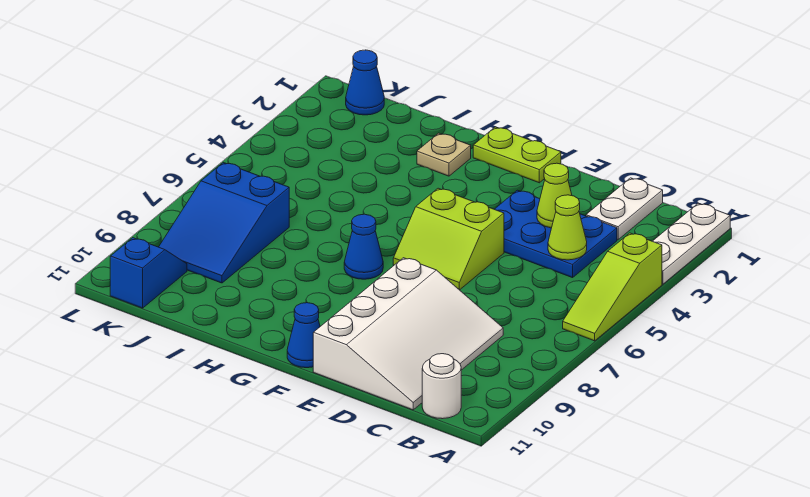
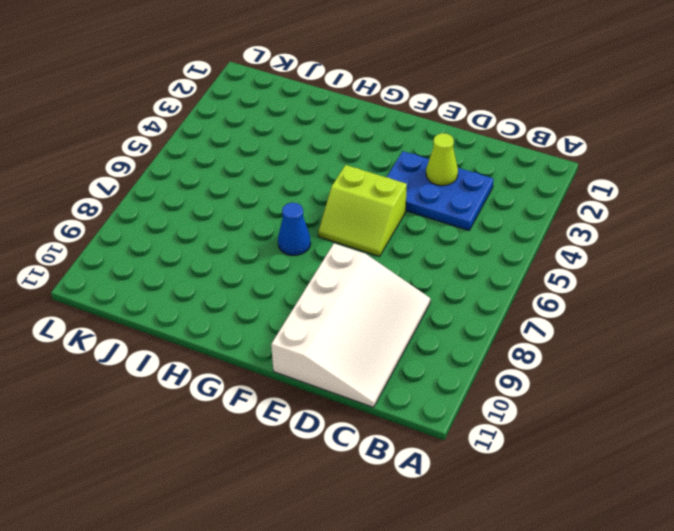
none -> white 1x3 plate [653,203,730,284]
none -> lime 1x3 slope [563,233,662,341]
none -> white 1x1 round brick [422,354,461,419]

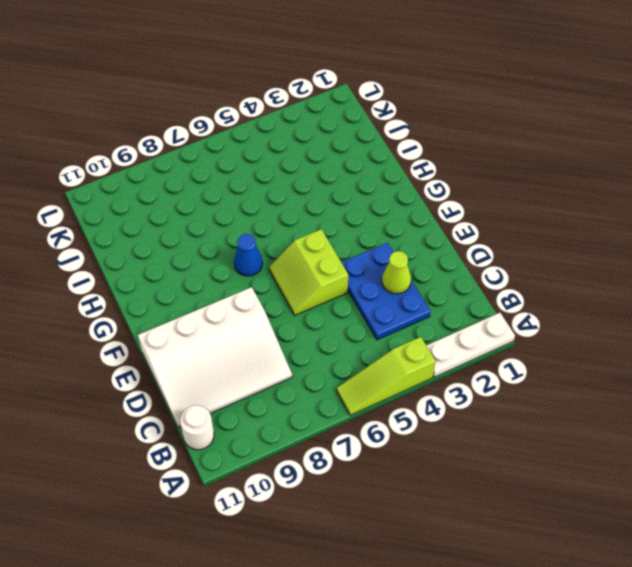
none -> white 1x2 plate [586,178,663,240]
none -> lime 1x2 plate [473,127,561,183]
none -> blue 1x1 cone [287,303,320,368]

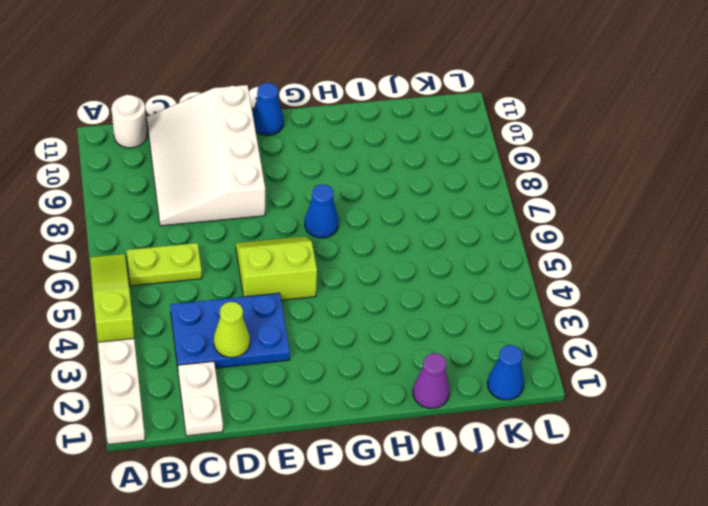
lime 1x2 plate [127,243,202,286] -> lime 1x2 plate moved to [473,127,561,183]
purple 1x1 cone [413,353,450,408] -> none
none -> tan 1x1 plate [417,133,471,176]
none -> blue 2x3 slope [159,163,289,283]
none -> blue 1x2 slope [110,238,187,308]

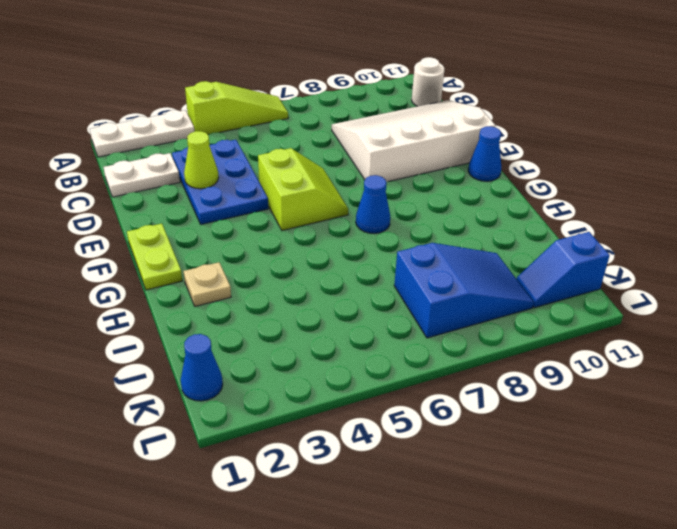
none -> lime 1x1 cone [548,195,587,260]

